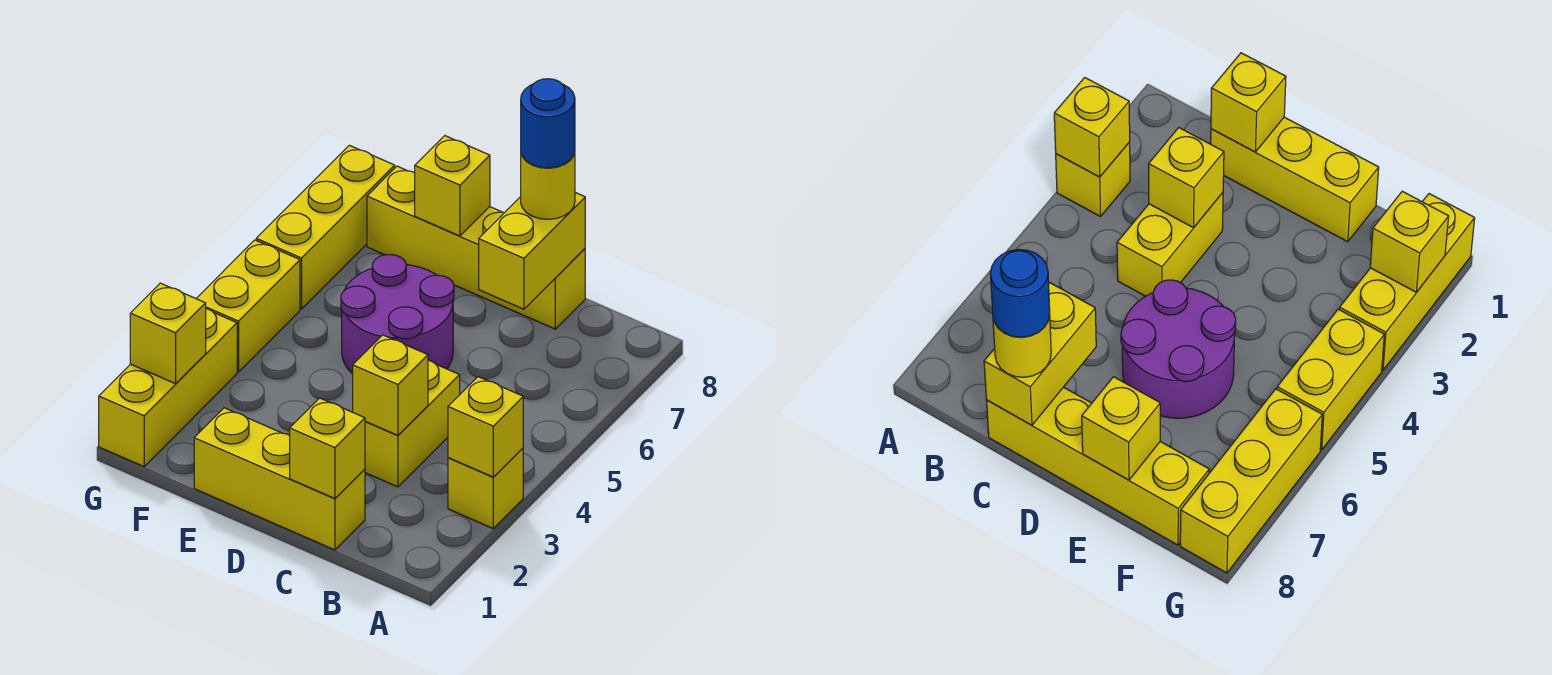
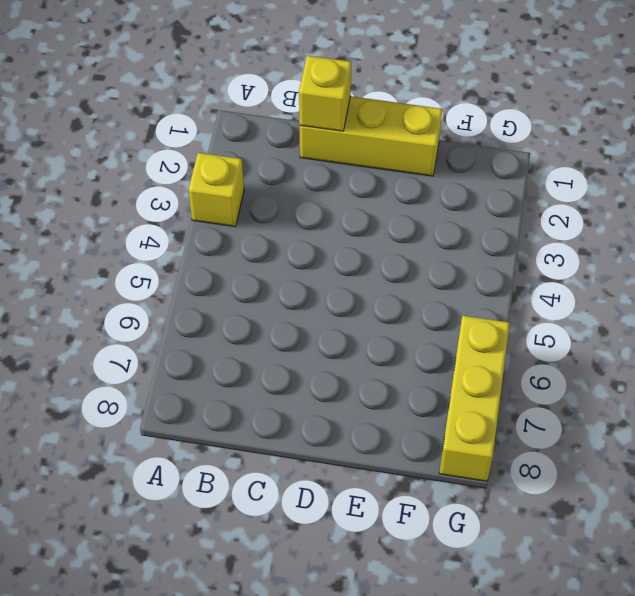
none -> yellow 1x2 brick [365,360,460,487]
none -> yellow 1x4 brick [367,166,585,329]
none -> purple 2x2 round brick [341,255,454,374]

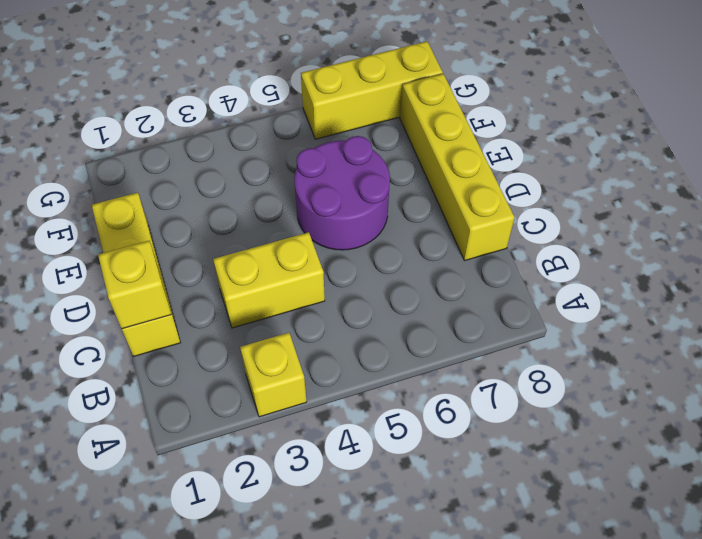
none -> yellow 1x3 brick [99,308,237,467]
none -> yellow 1x2 brick [196,240,300,372]
none -> yellow 1x1 brick [448,377,523,477]

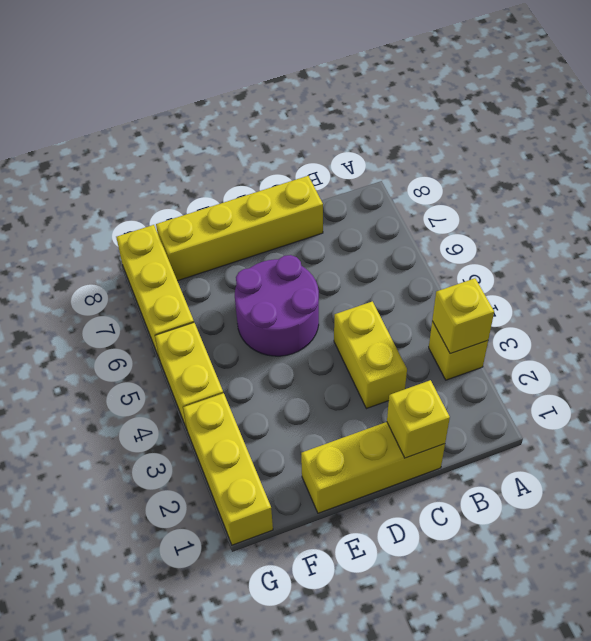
none -> yellow 1x1 brick [353,335,428,435]
none -> yellow 1x2 brick [479,193,585,309]
none -> yellow 1x1 brick [415,136,490,236]

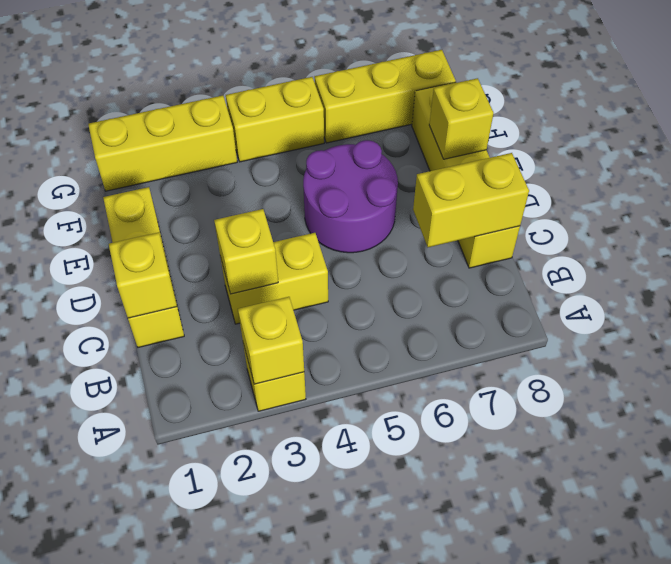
none -> yellow 1x1 brick [130,283,206,384]
none -> yellow 1x1 round brick [521,152,575,219]
none -> blue 1x1 round brick [521,79,575,168]

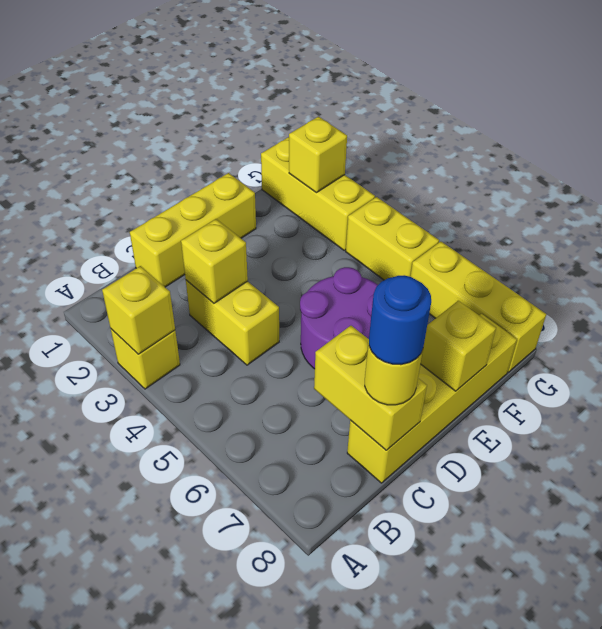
none -> yellow 1x1 brick [290,398,365,498]

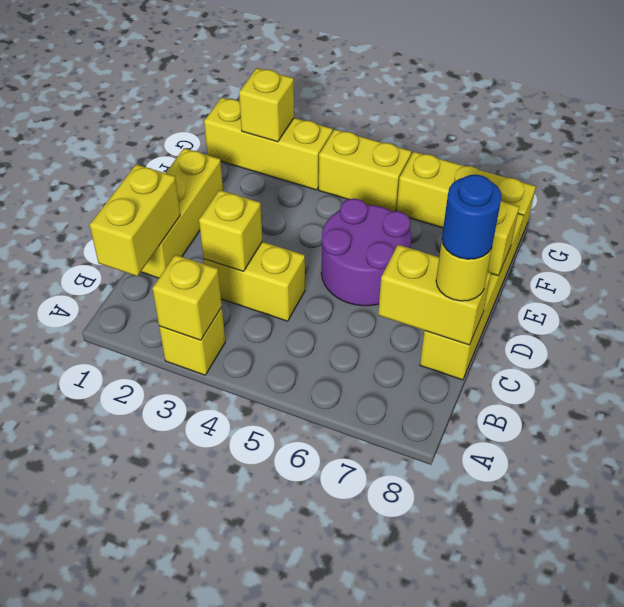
yellow 1x2 brick [90,164,180,276] -> yellow 1x1 brick [290,398,365,498]

